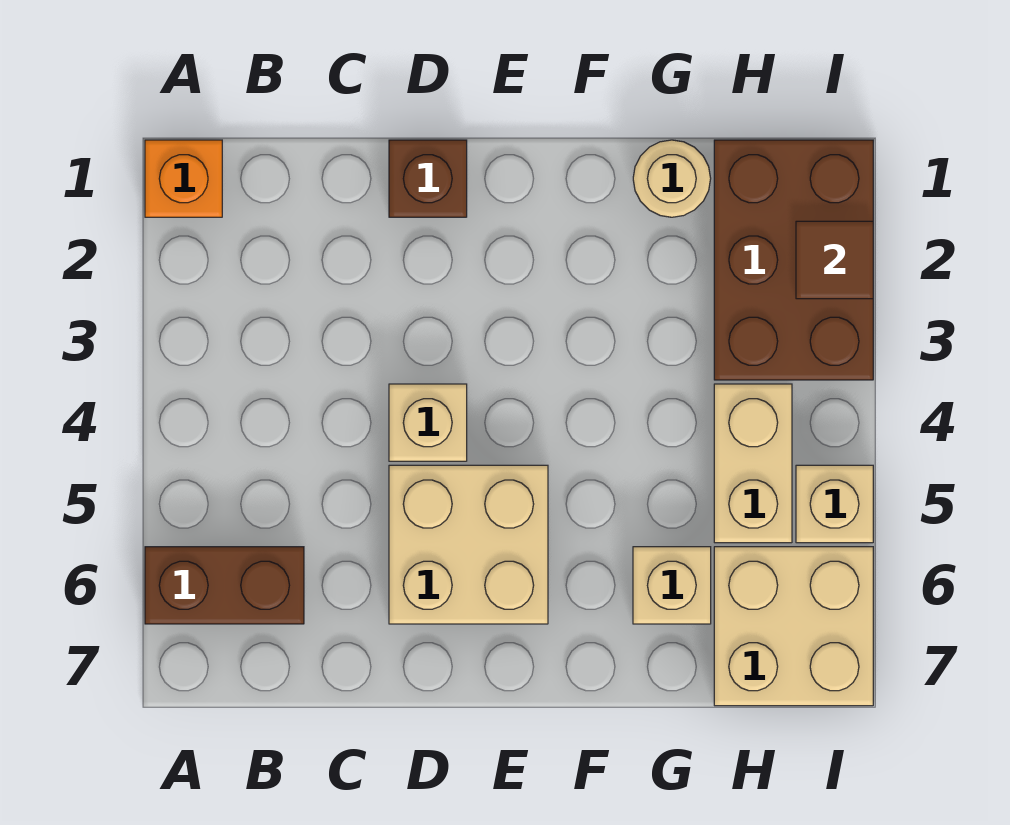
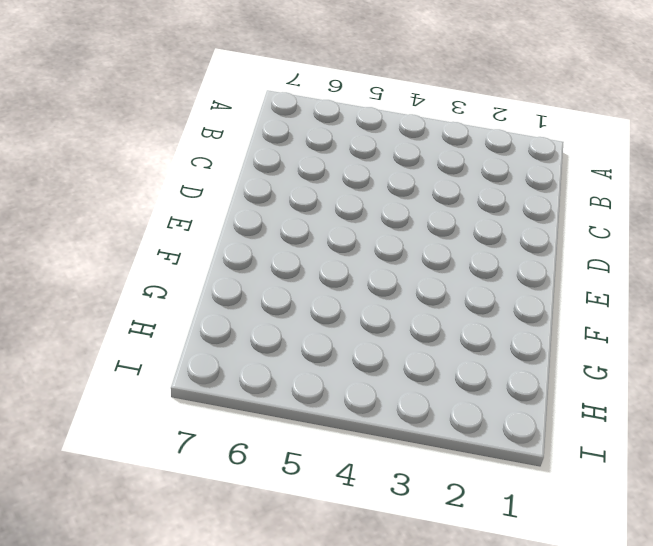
none -> orange 1x1 brick [145,140,222,217]
none -> brown 1x2 brick [145,547,304,624]
none -> brown 1x1 brick [389,140,467,217]

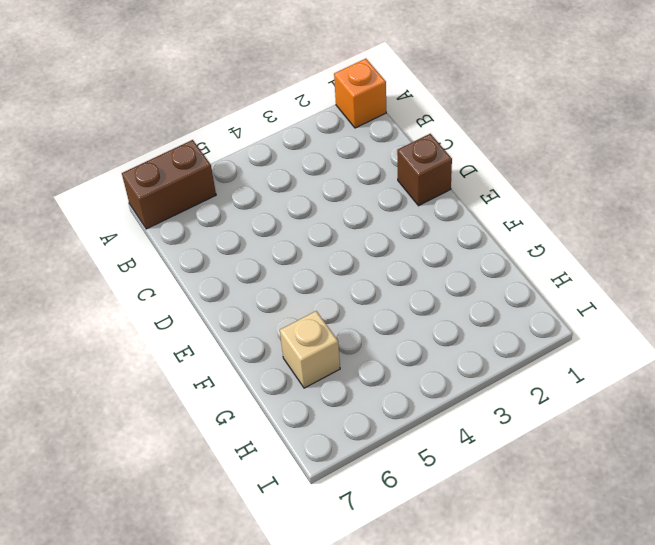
brown 1x2 brick [122,140,216,229] -> brown 1x2 brick turned to [145,547,304,624]
none -> tan 1x1 brick [389,384,467,461]
none -> tan 2x2 brick [389,465,548,624]
none -> tan 1x1 round brick [633,140,711,217]

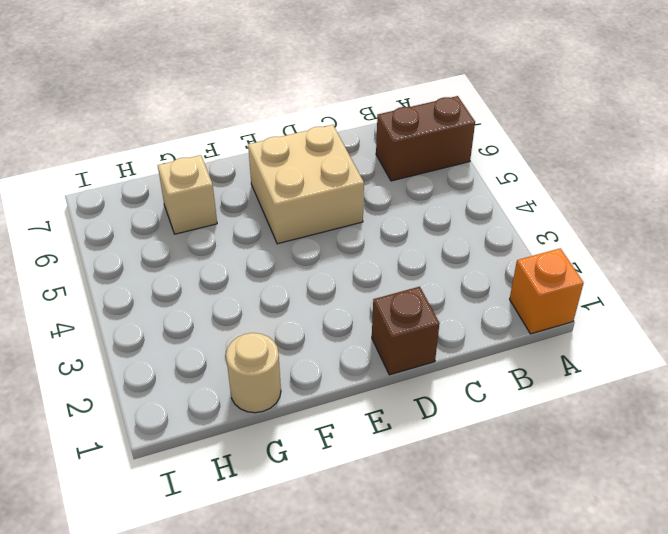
none -> tan 1x1 brick [389,384,467,461]
none -> brown 2x3 brick [714,140,873,380]
none -> tan 1x2 brick [714,384,792,543]

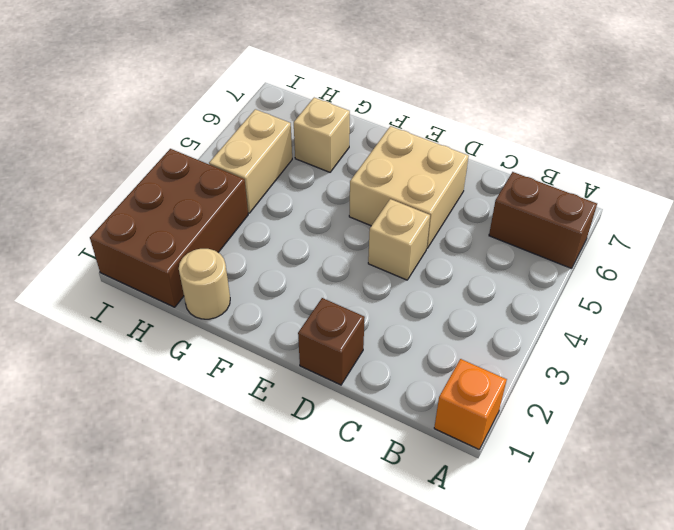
none -> tan 2x2 brick [714,547,873,706]
none -> tan 1x1 brick [796,465,873,543]
none -> brown 1x1 tile [796,221,873,299]

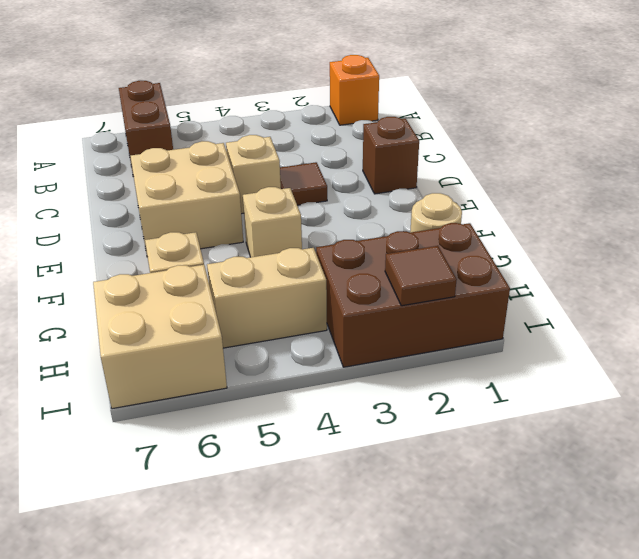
brown 1x1 tile [280,162,327,205] -> none
tan 1x1 brick [243,187,302,257] -> tan 1x1 brick moved to [796,465,873,543]

